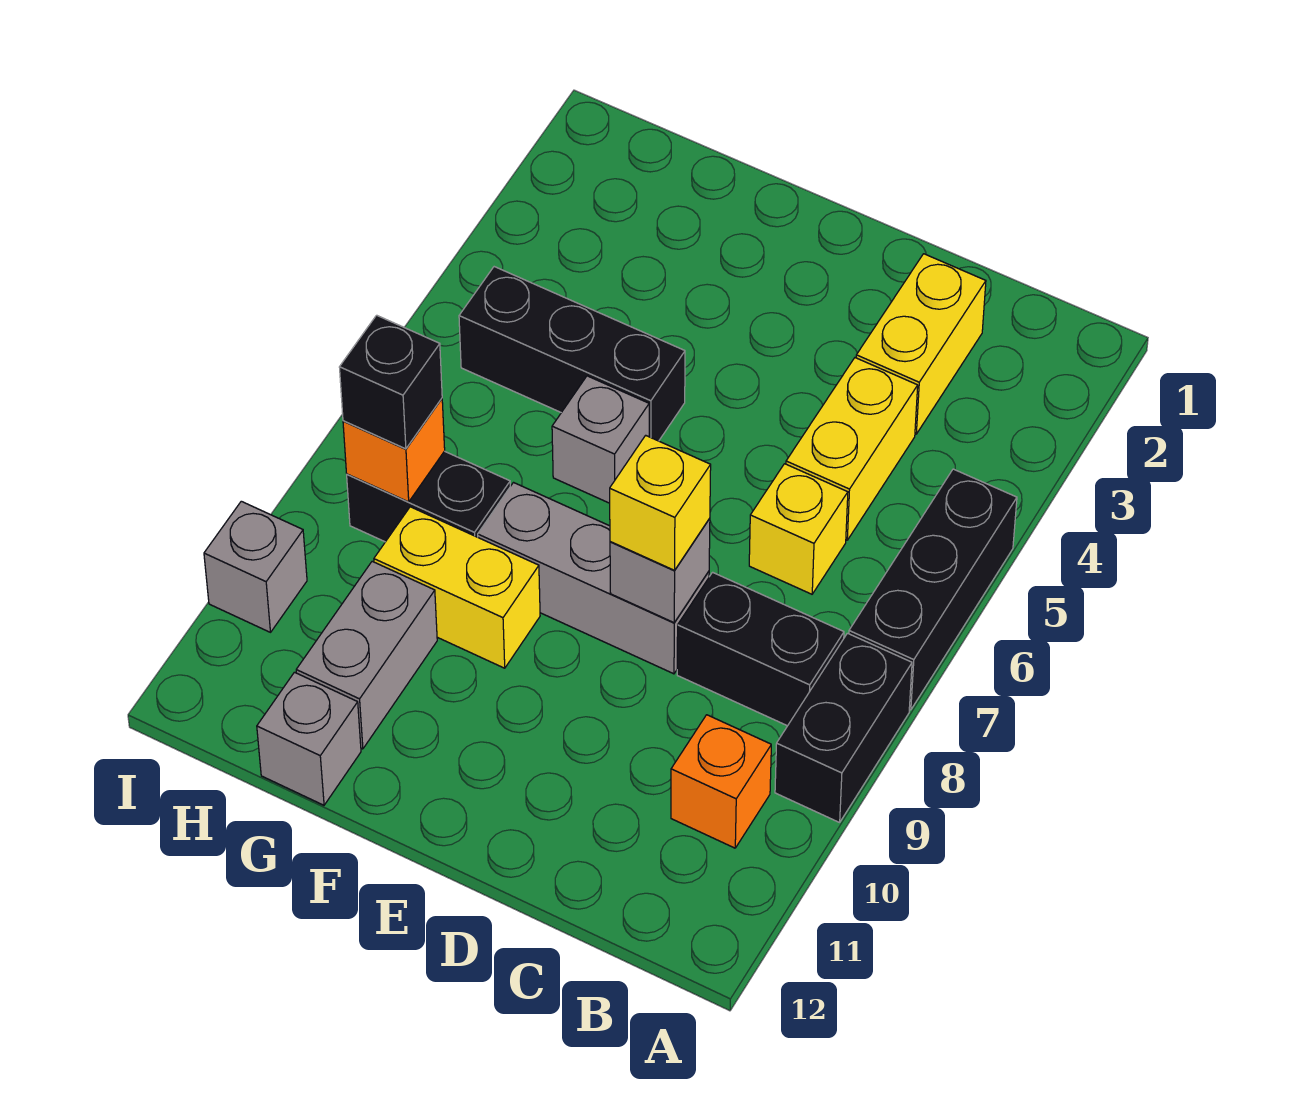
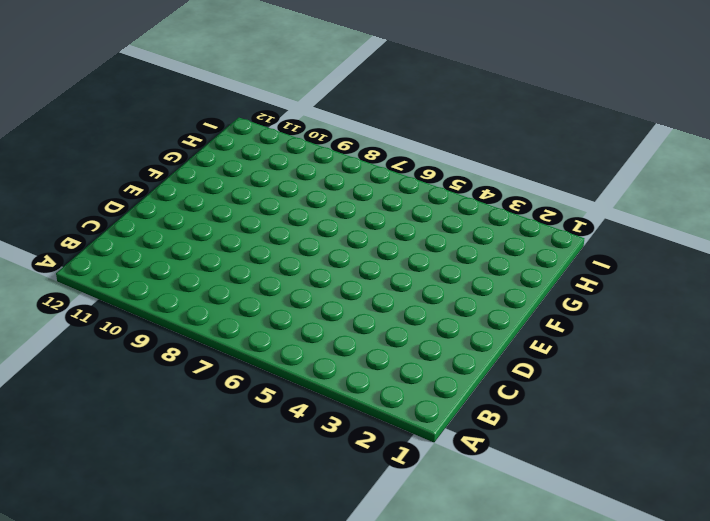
none -> black 1x3 brick [849,469,1017,710]
none -> black 1x2 brick [775,633,912,822]
none -> black 1x2 brick [677,572,844,726]

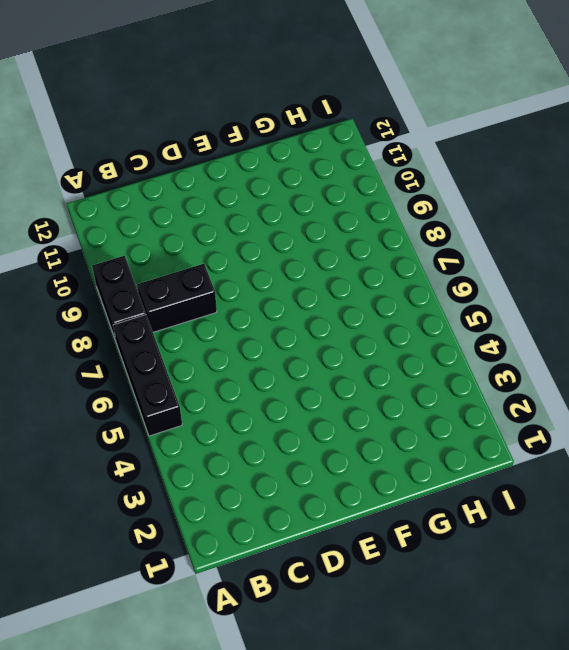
none -> orange 1x1 brick [671,715,771,848]
none -> yellow 1x2 brick [856,254,986,434]
none -> yellow 1x2 brick [786,358,918,540]

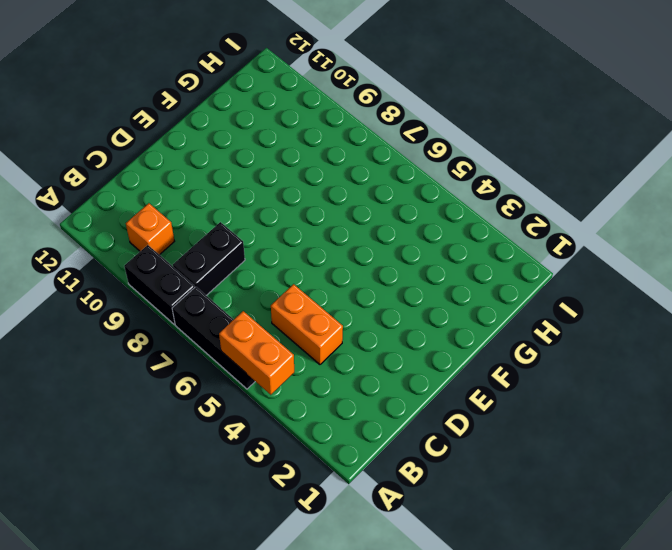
orange 1x2 brick [219,311,294,395] -> none
orange 1x2 brick [271,284,343,364] -> yellow 1x2 brick [786,358,918,540]
none -> yellow 1x2 brick [856,254,986,434]
none -> yellow 1x1 brick [749,464,848,594]
none -> grey 1x3 brick [478,483,709,674]

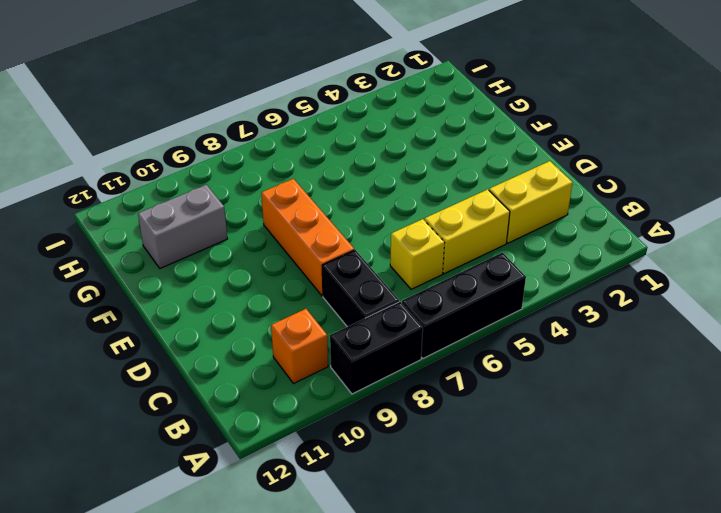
orange 1x3 brick [261,179,354,296] -> grey 1x3 brick [478,483,709,674]
none -> black 1x3 brick [459,267,685,441]
none -> grey 1x1 brick [552,376,649,503]
none -> yellow 1x2 brick [374,507,540,668]

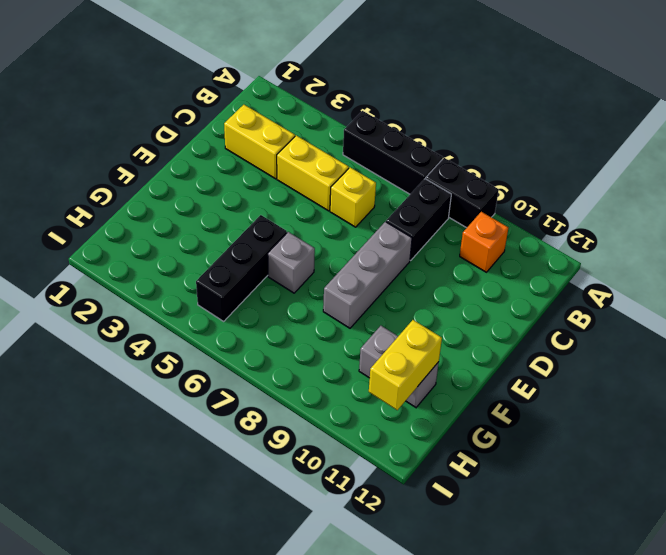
yellow 1x2 brick [369,320,442,410] -> yellow 1x2 brick moved to [374,507,540,668]
none -> black 1x2 brick [347,451,510,542]
none -> grey 1x1 brick [257,672,361,805]
none -> grey 1x1 brick [204,501,307,632]

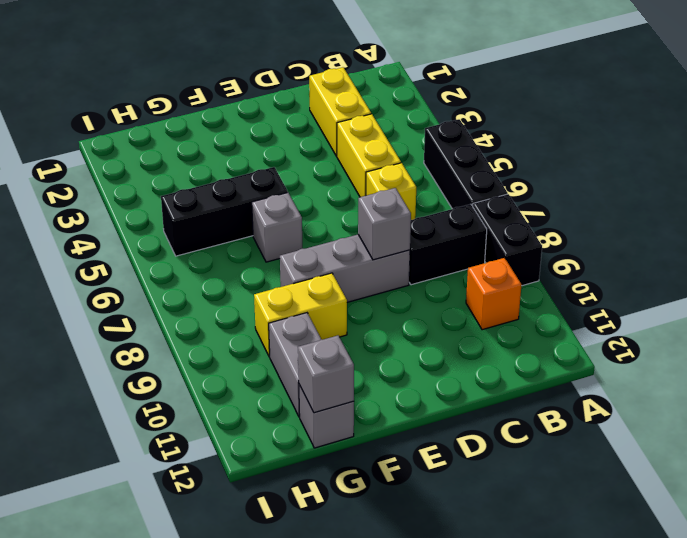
grey 1x1 brick [298,336,354,413] -> grey 1x1 brick moved to [204,501,307,632]
none -> black 1x2 brick [347,451,510,542]
none -> orange 1x1 brick [343,399,445,502]
none -> yellow 1x1 brick [610,435,711,570]

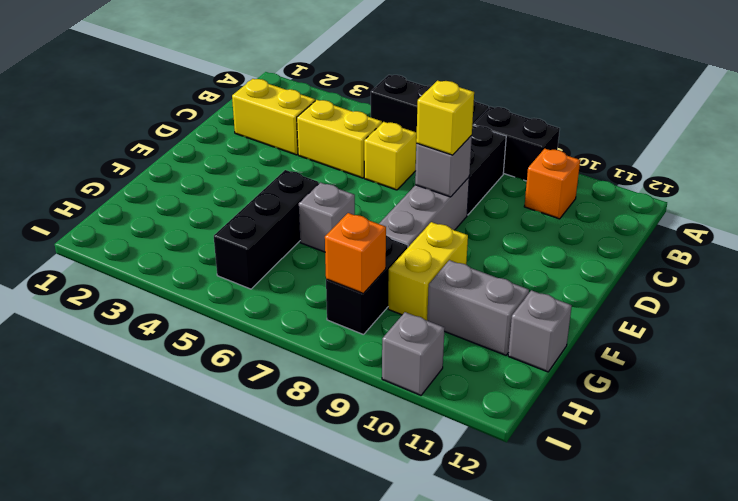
none -> black 1x1 brick [339,315,442,449]

